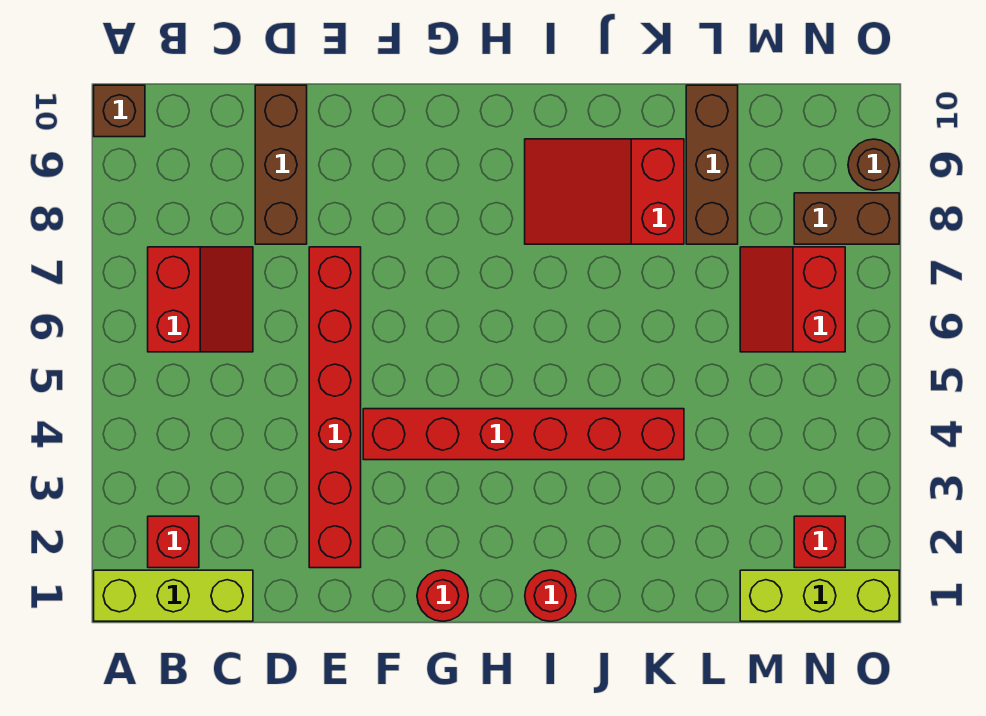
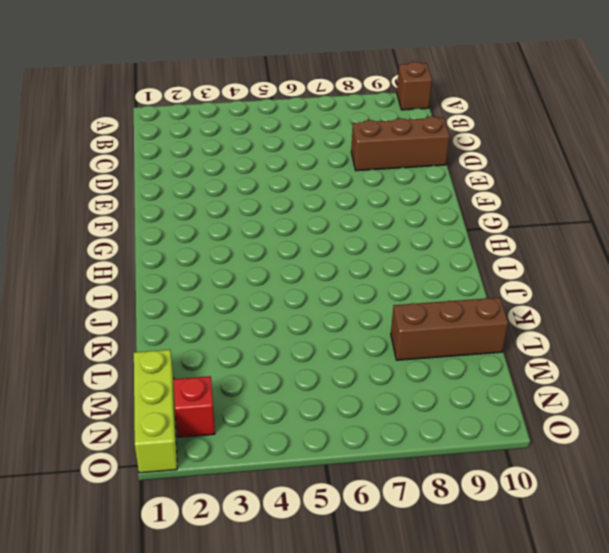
none -> lime 1x3 brick [94,570,253,621]
none -> red 1x1 brick [148,516,199,568]
none -> red 2x2 slope [148,247,253,352]

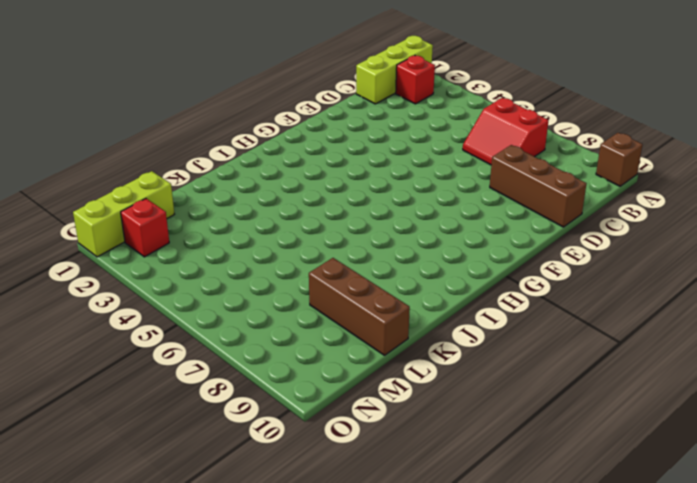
none -> red 1x6 brick [309,247,361,568]
none -> red 1x6 brick [363,409,684,460]
none -> red 1x1 round brick [417,570,468,621]

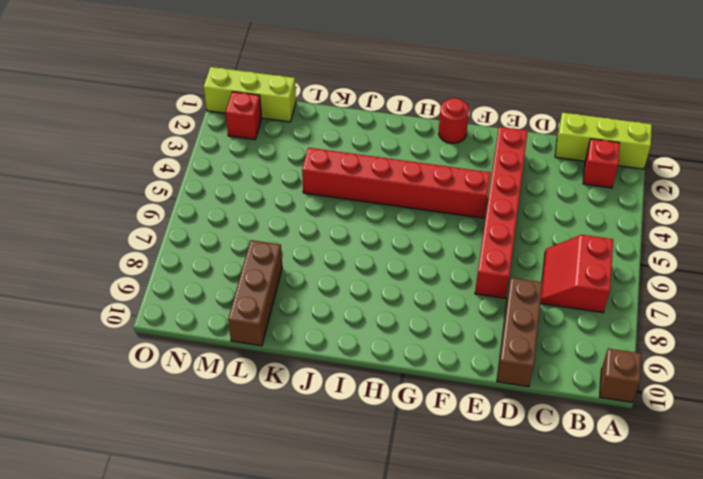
none -> red 1x1 round brick [525,570,576,621]
none -> red 2x3 slope [525,139,684,244]
none -> red 2x2 slope [740,247,845,352]

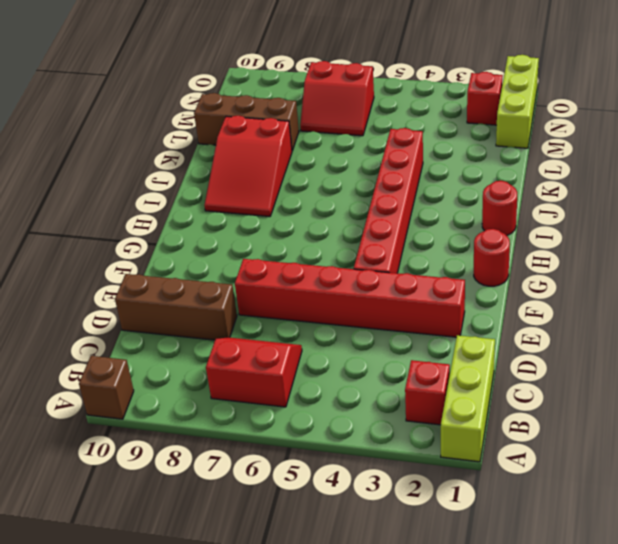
none -> brown 1x2 brick [794,193,899,244]
none -> brown 1x1 round brick [848,139,899,190]

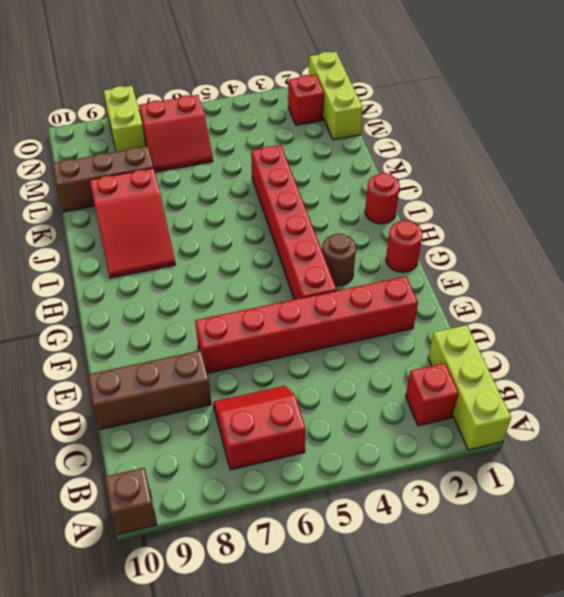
brown 1x1 round brick [322,234,356,286] -> brown 1x1 round brick moved to [848,139,899,190]
lime 1x2 brick [104,86,146,152] -> brown 1x2 brick [794,193,899,244]

